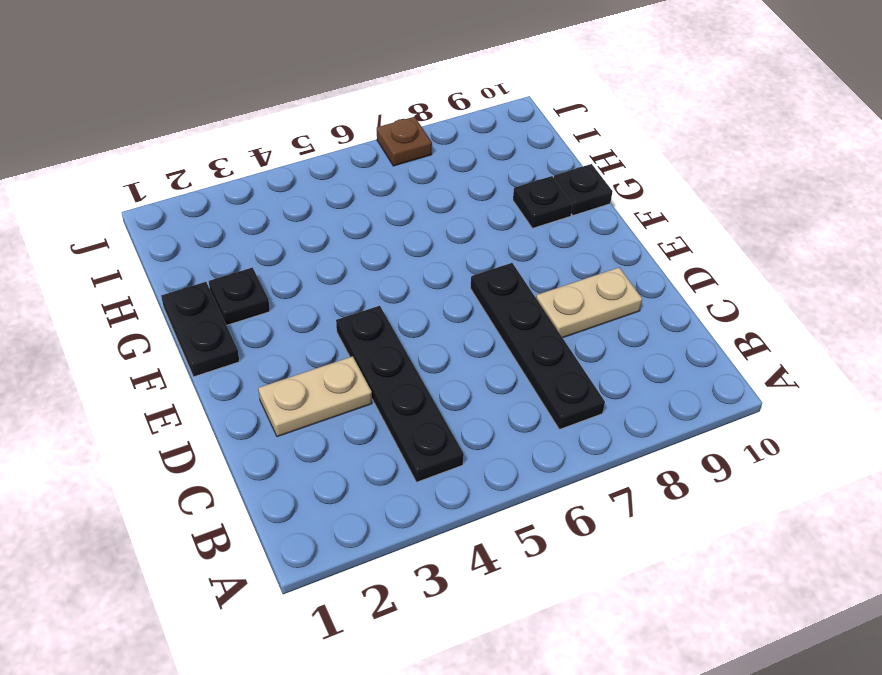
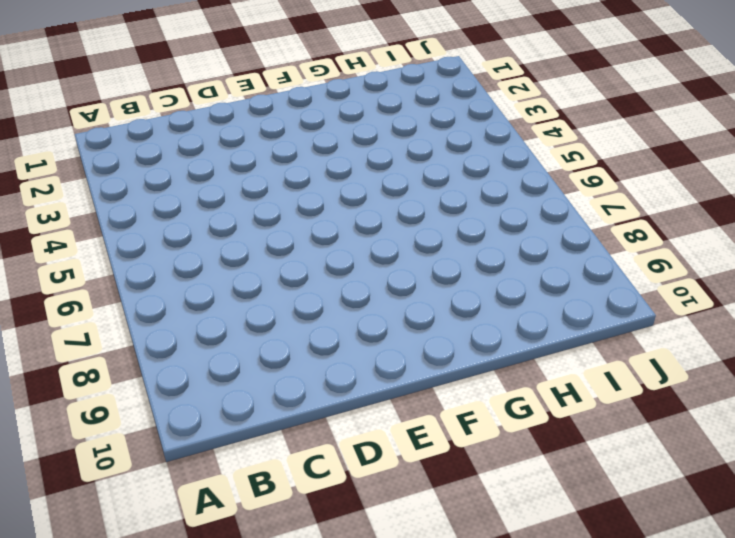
none -> black 1x4 plate [336,306,464,482]
none -> black 1x4 plate [470,263,605,429]

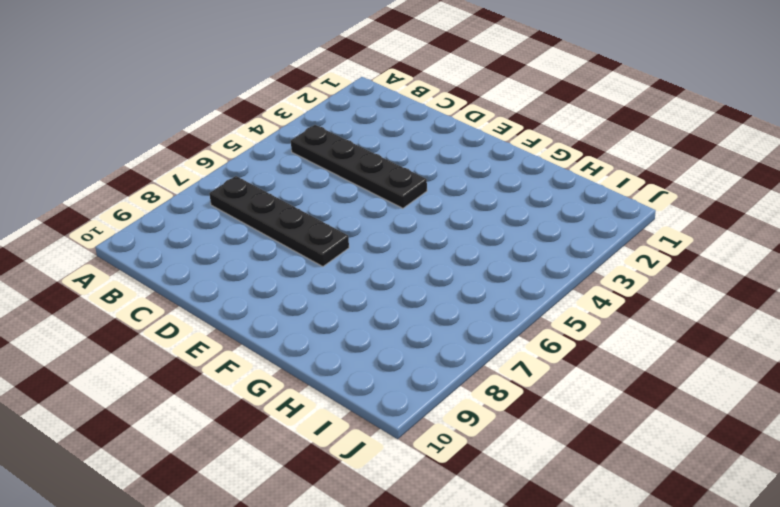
none -> tan 1x2 plate [258,356,372,437]
none -> tan 1x2 plate [536,268,642,338]

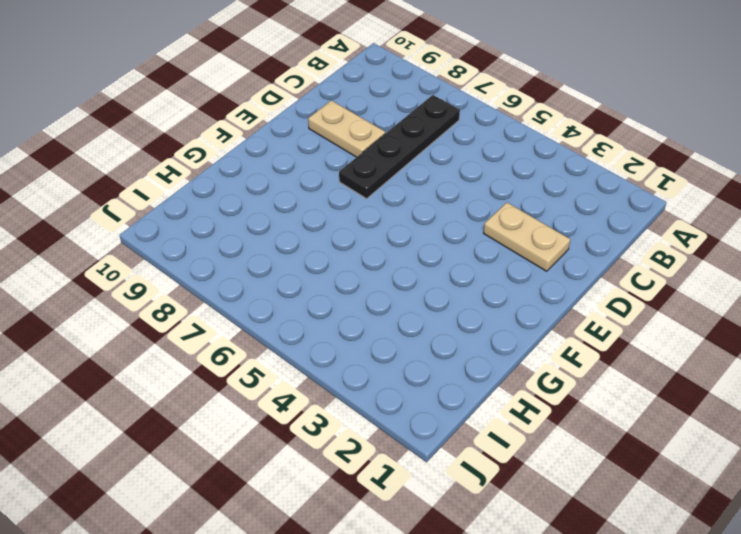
none -> black 1x4 plate [336,306,464,482]
none -> black 1x2 plate [161,282,239,377]

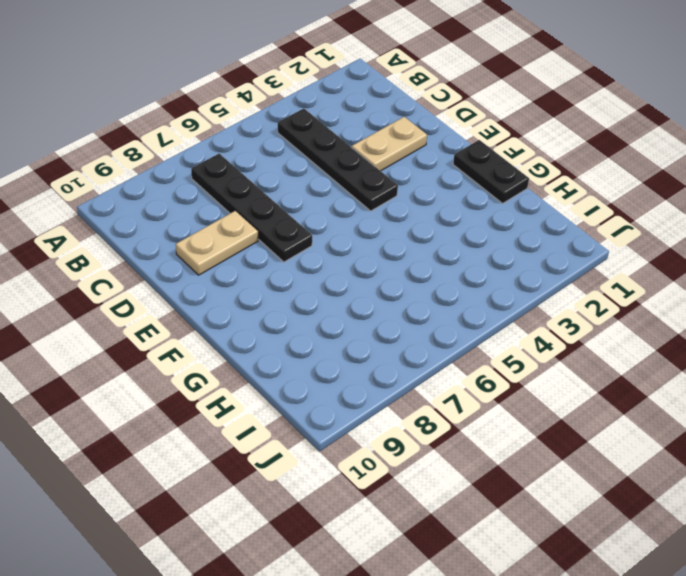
none -> black 1x1 plate [209,268,270,325]
none -> black 1x1 plate [513,176,573,228]

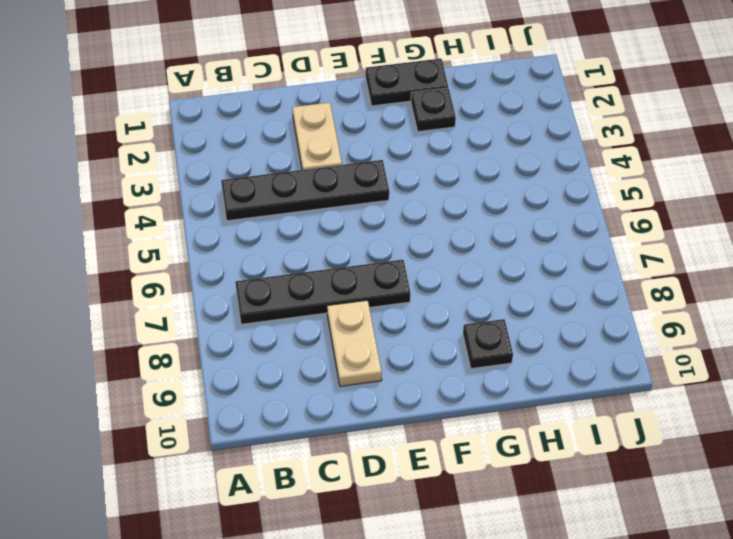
none -> black 1x1 plate [554,164,613,215]
none -> brown 1x1 plate [377,117,432,166]

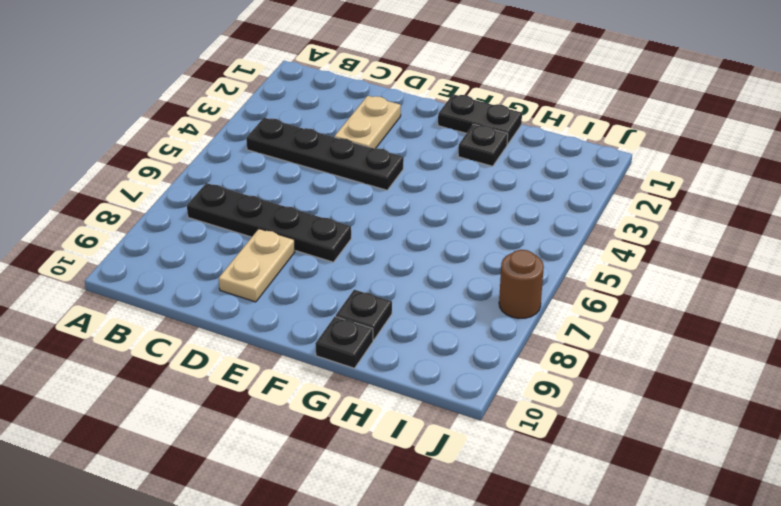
brown 1x1 round brick [499,250,544,319] -> brown 1x1 plate [377,117,432,166]

